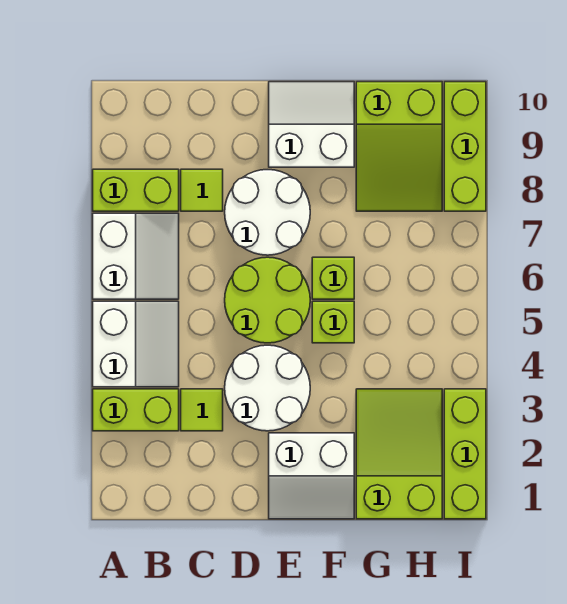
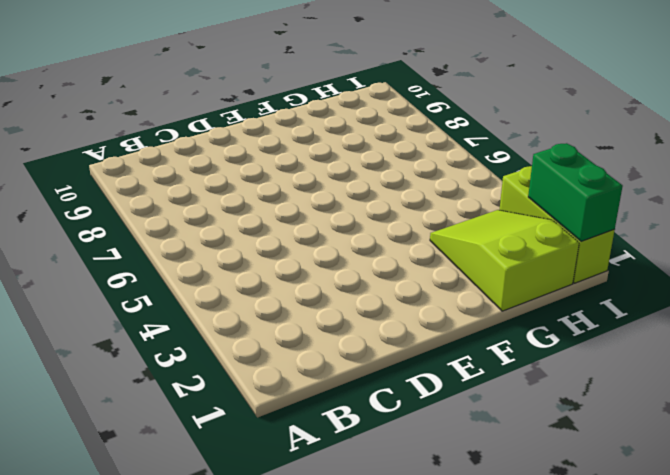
green 1x2 brick [528,143,623,242] -> none
none -> lime 1x2 brick [93,389,179,431]
none -> white 2x2 slope [93,301,179,387]
none -> white 2x2 slope [93,213,179,299]

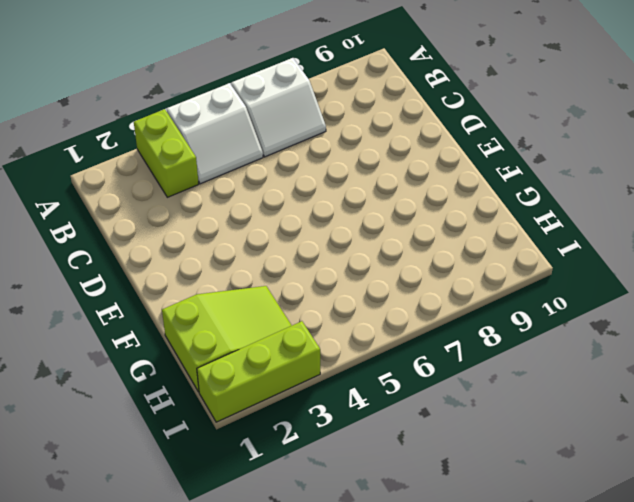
none -> lime 1x2 brick [93,169,179,211]
none -> lime 1x1 tile [181,389,223,431]
none -> lime 1x1 tile [181,169,223,211]

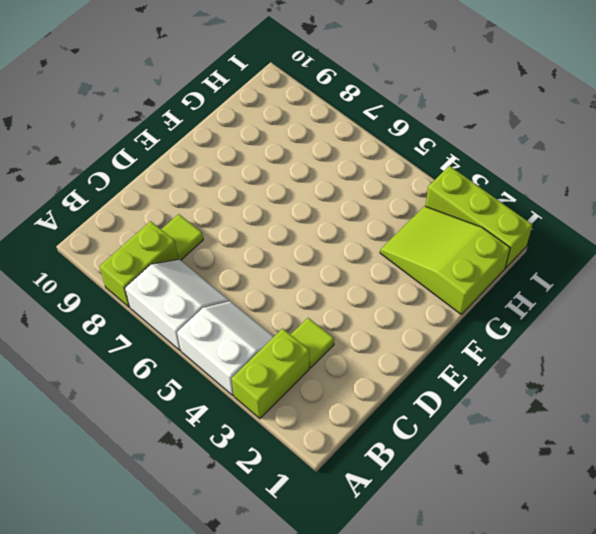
none -> white 2x2 round brick [225,345,310,431]
none -> lime 2x2 round brick [225,257,310,343]
none -> white 2x2 round brick [225,170,310,255]

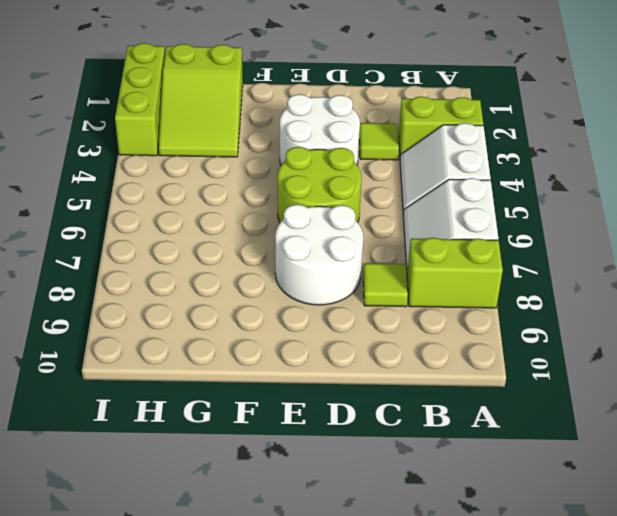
none -> white 2x2 slope [269,433,354,519]
none -> white 2x2 slope [269,82,354,167]
none -> lime 1x1 brick [312,301,354,343]

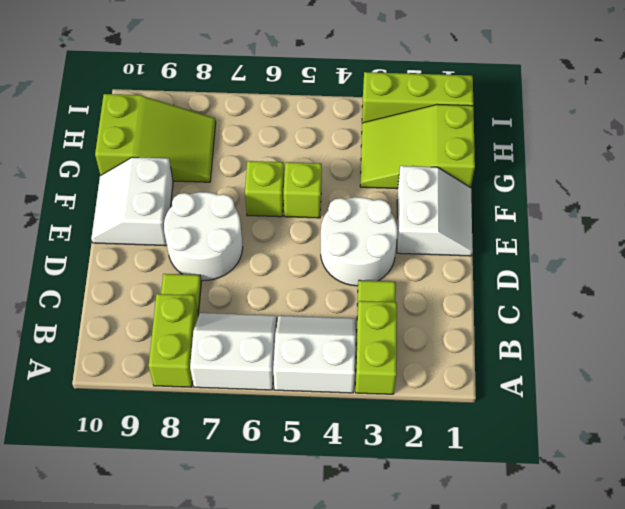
none -> lime 2x2 round brick [225,257,310,343]
none -> lime 1x3 brick [444,82,486,211]

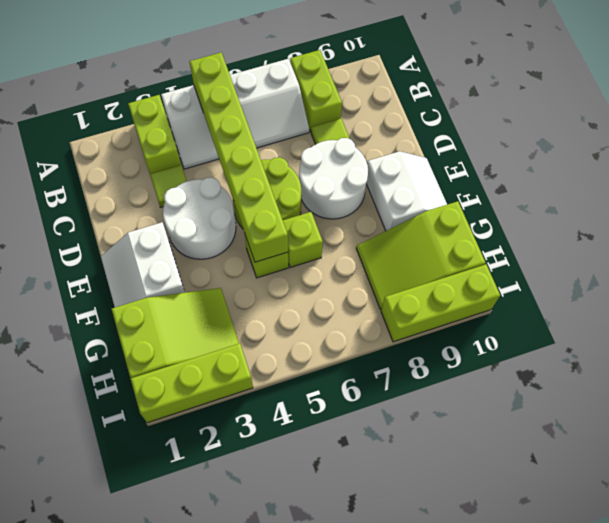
lime 1x6 brick [189,53,288,262] -> none

